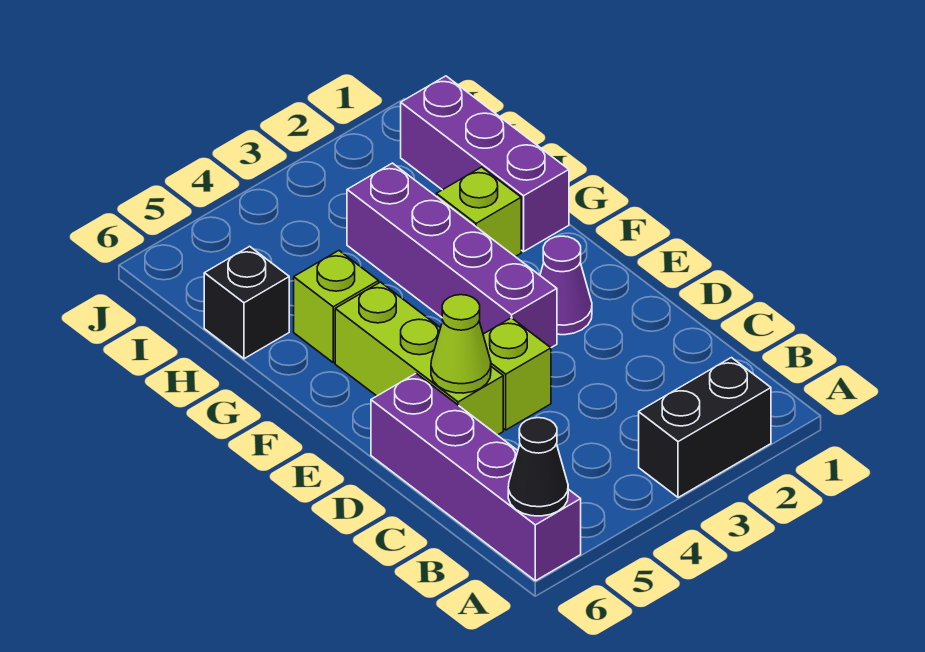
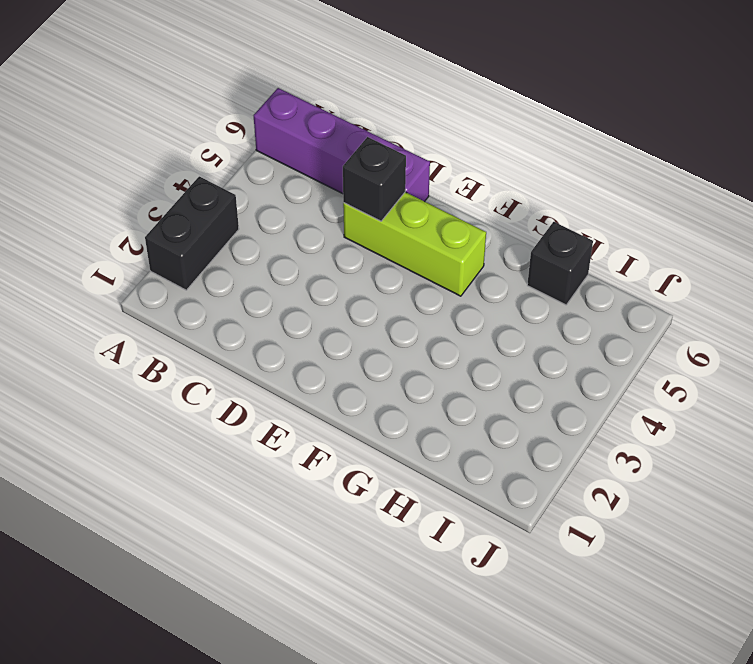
black 1x1 brick [343,137,406,221] -> lime 1x1 cone [431,295,491,393]
none -> lime 1x1 brick [483,318,551,430]
none -> purple 1x1 cone [540,236,592,335]
none -> purple 1x4 brick [347,163,557,348]

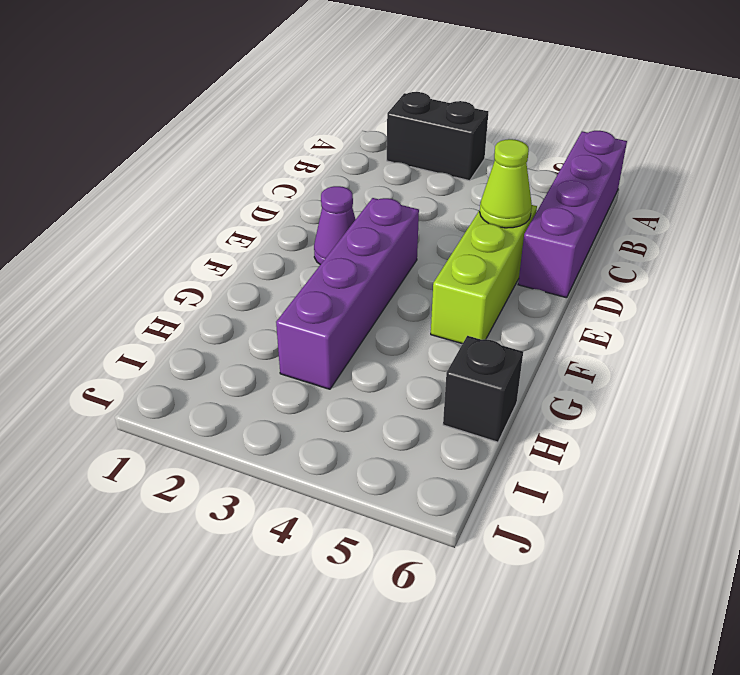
none -> lime 1x1 brick [483,318,551,430]
none -> purple 1x3 brick [401,76,569,252]
none -> lime 1x1 brick [436,167,521,257]

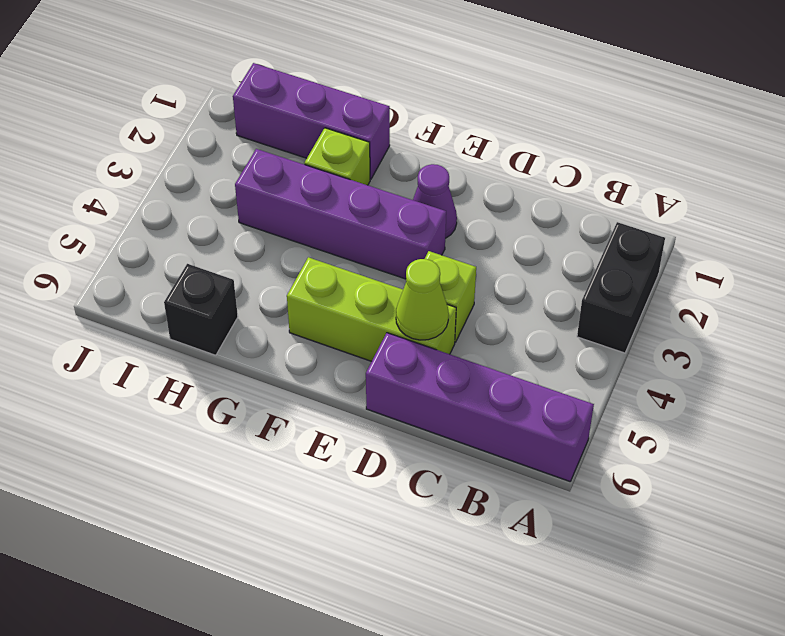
none -> lime 1x1 brick [294,251,379,363]
none -> black 1x1 cone [508,418,568,516]

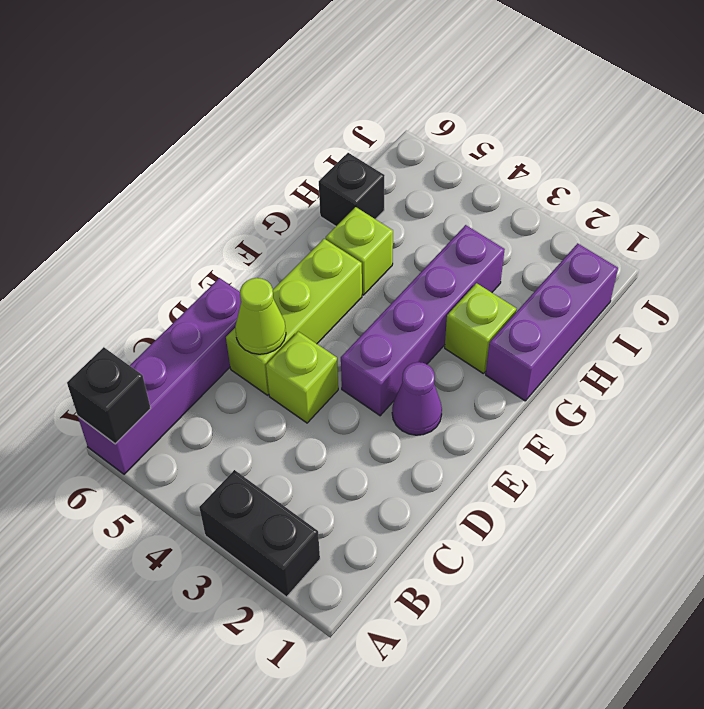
black 1x1 brick [67,347,151,444] -> black 1x1 cone [508,418,568,516]

